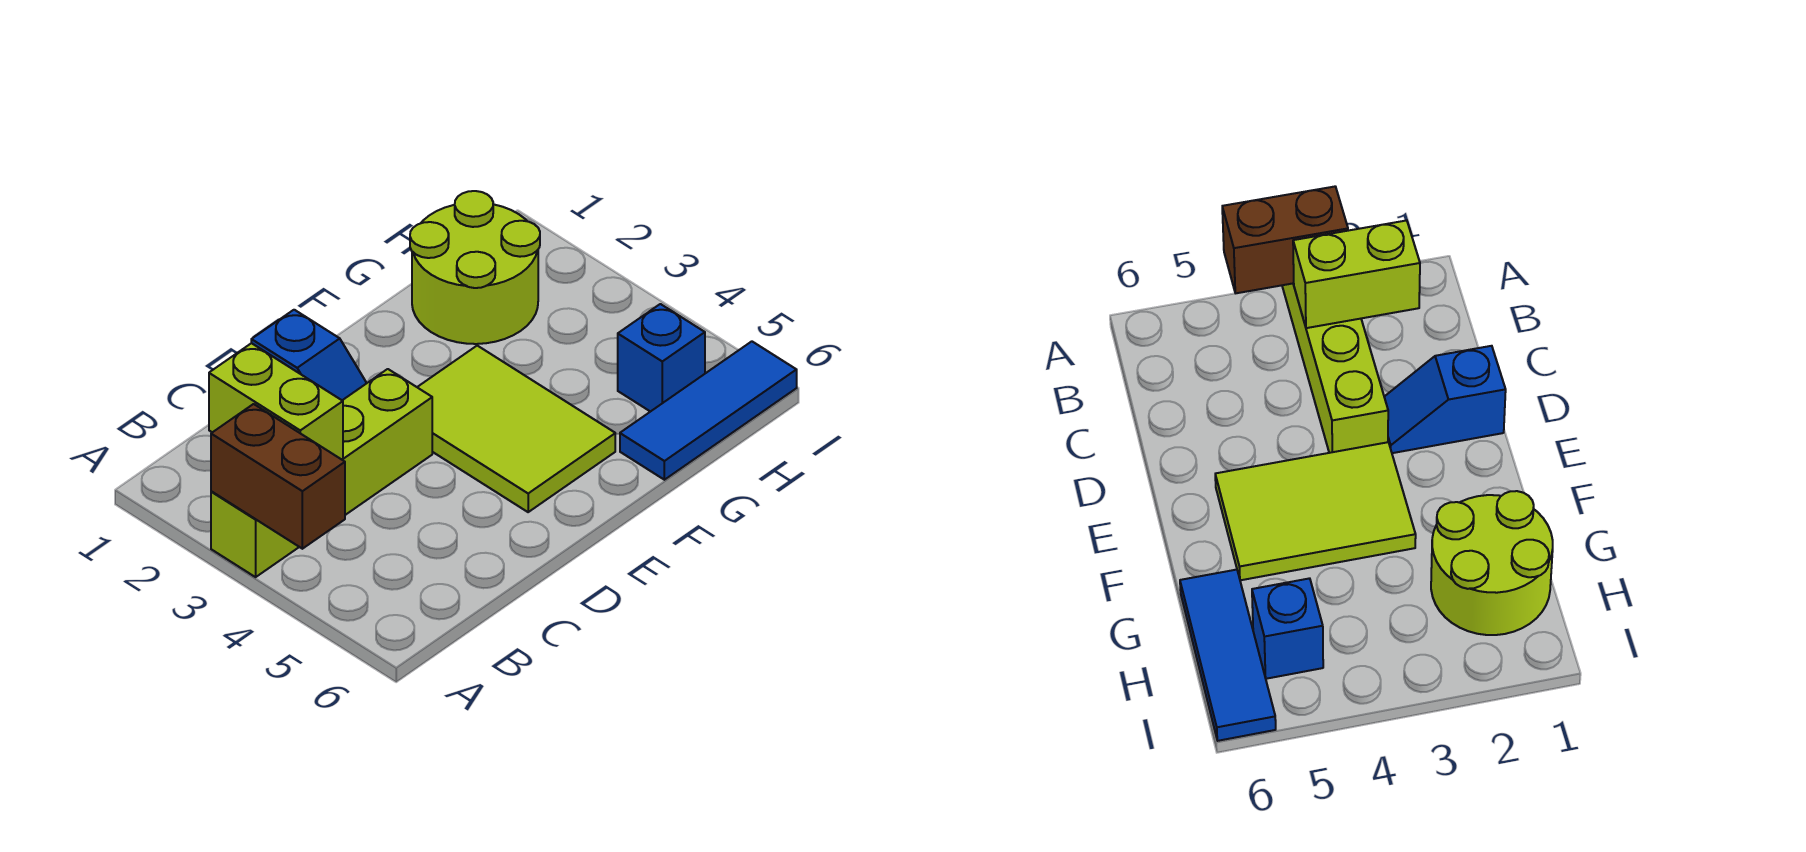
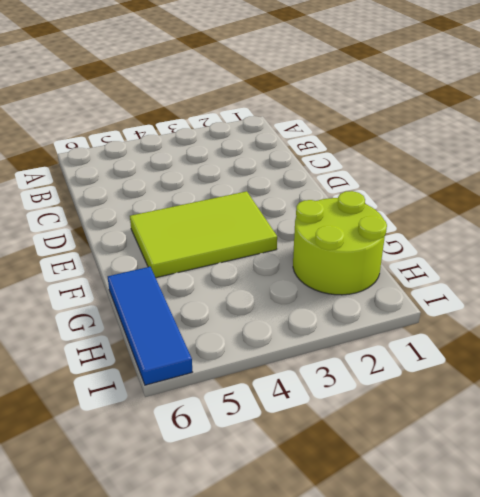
none -> lime 1x4 brick [211,369,432,577]
none -> blue 1x2 slope [251,310,367,400]

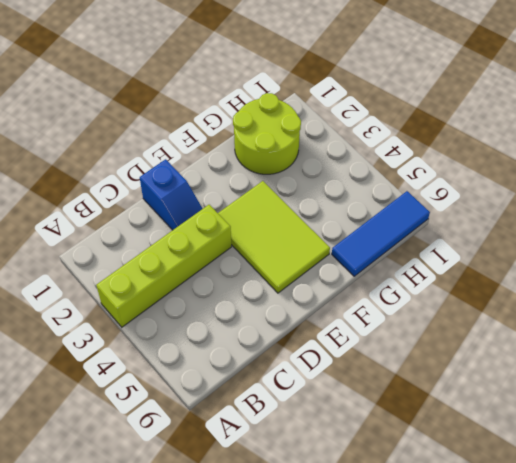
none -> blue 1x1 brick [618,304,705,412]
none -> brown 1x2 brick [211,404,345,549]

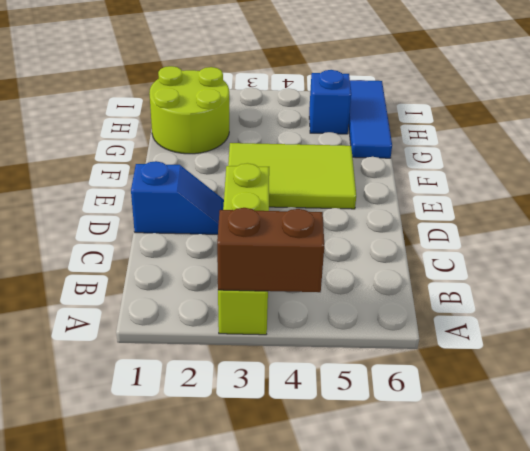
none -> lime 1x2 brick [209,343,343,460]

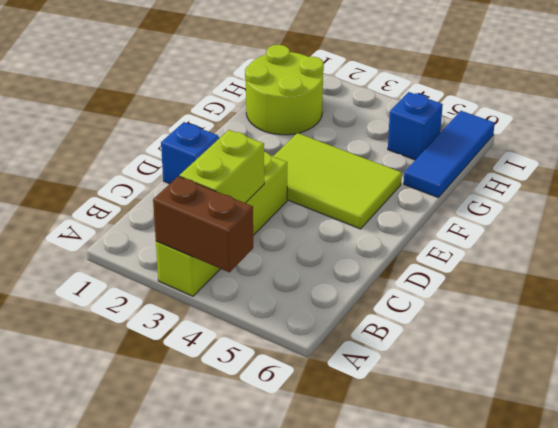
lime 1x2 brick [180,130,264,203] -> lime 1x2 brick turned to [209,343,343,460]

